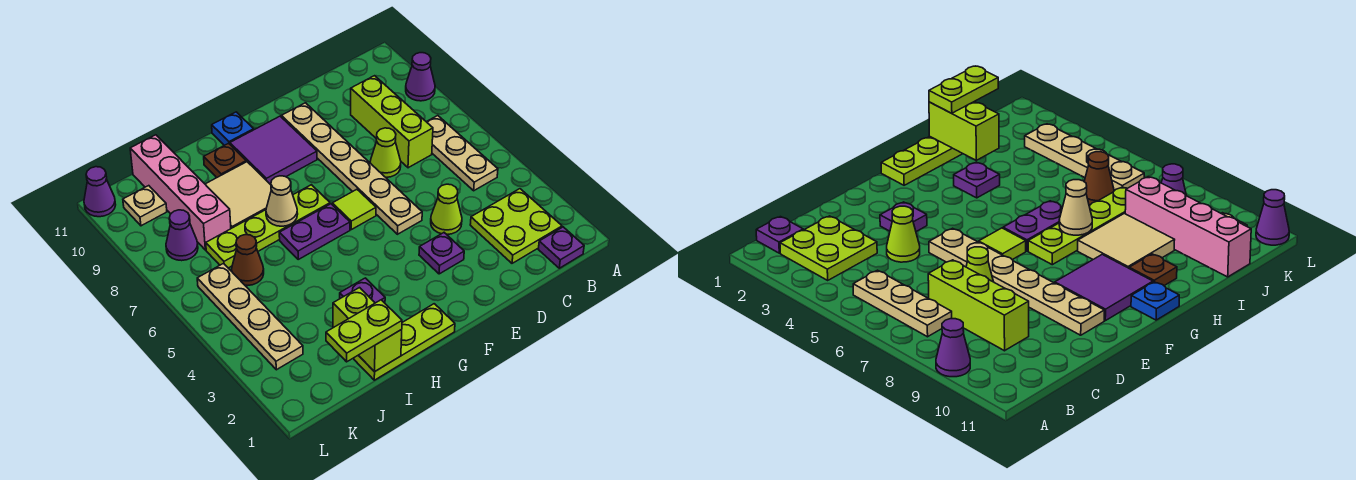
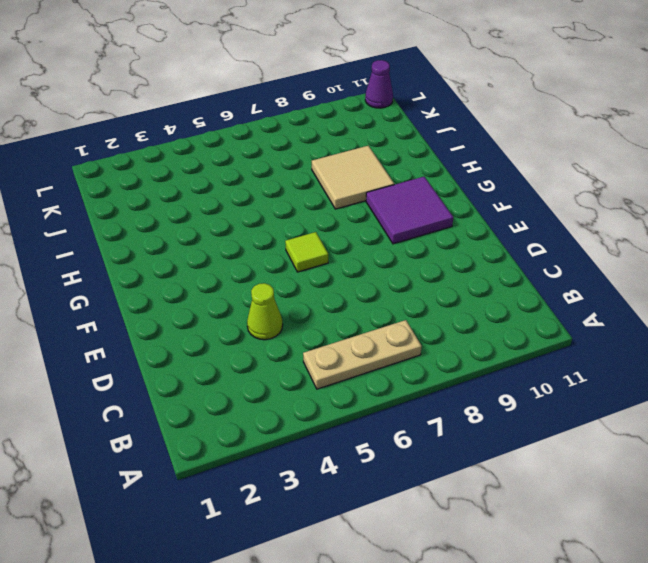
none -> purple 1x1 cone [406,53,435,101]
none -> purple 1x1 plate [538,227,584,268]
none -> lime 2x2 plate [470,189,562,263]

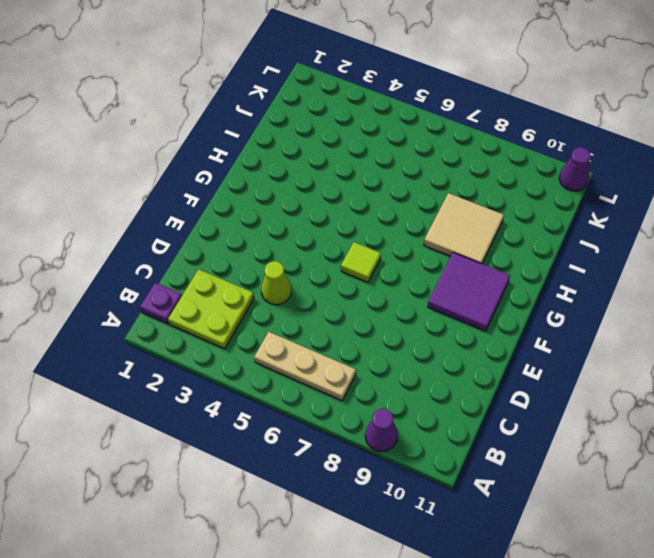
none -> lime 1x3 brick [351,76,433,168]
none -> lime 1x1 cone [370,128,401,177]
none -> purple 1x1 plate [419,233,464,274]

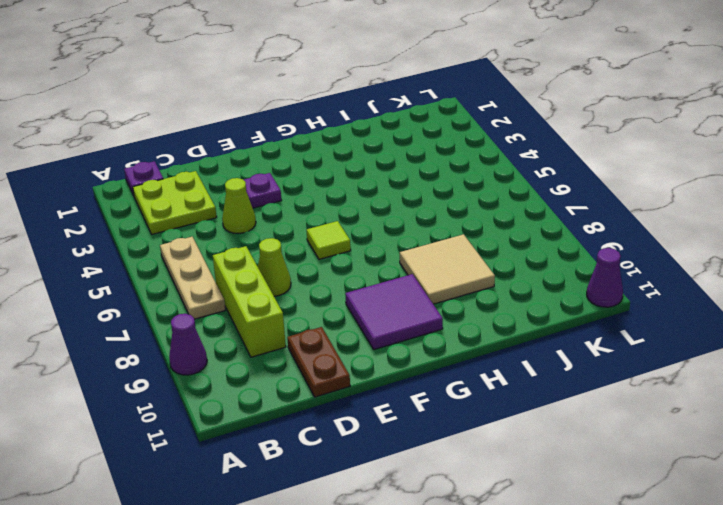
brown 1x2 plate [287,327,350,397] -> none
none -> tan 1x6 plate [281,103,422,234]
none -> lime 1x3 plate [354,304,455,380]
none -> purple 1x2 plate [279,204,350,259]

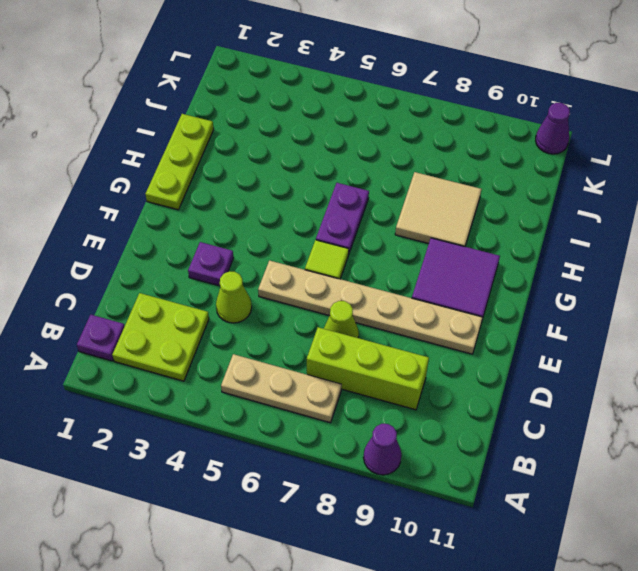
none -> lime 1x4 plate [206,185,330,268]
none -> blue 1x1 plate [212,112,254,145]
none -> purple 1x1 plate [340,278,385,303]

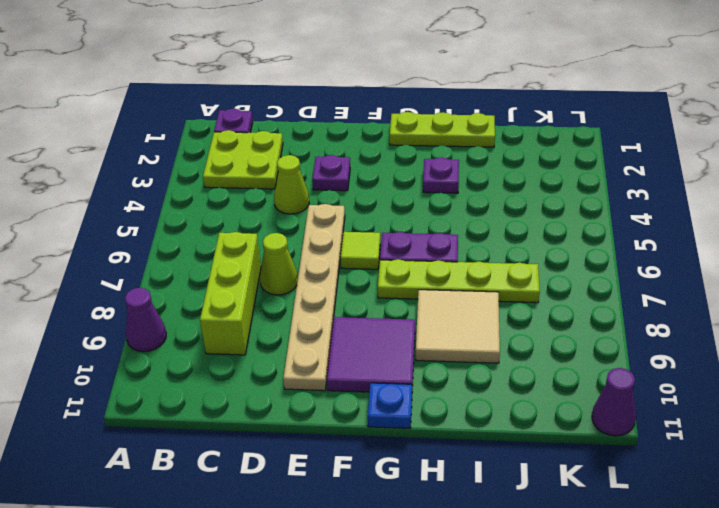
none -> tan 1x3 plate [427,116,498,191]
none -> brown 1x1 plate [204,143,246,178]
none -> brown 1x1 cone [232,235,264,285]

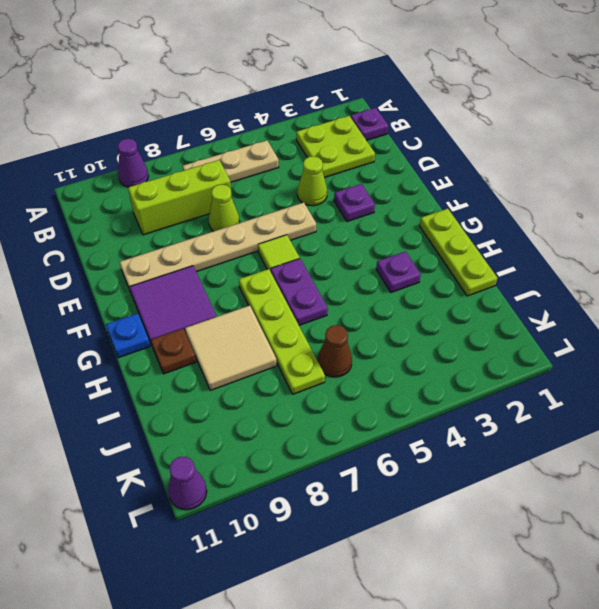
none -> pink 1x4 brick [130,135,231,250]
none -> tan 1x4 plate [197,263,303,370]
none -> purple 1x1 cone [166,210,198,261]

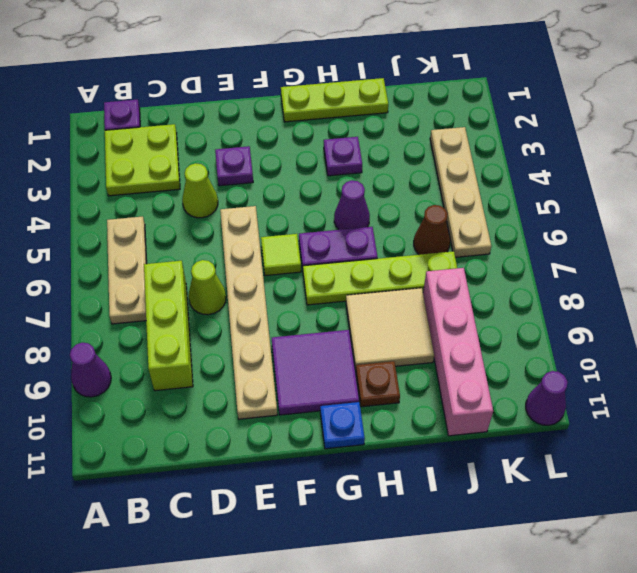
purple 1x1 cone [334,180,370,230] -> purple 1x1 cone moved to [166,210,198,261]
none -> tan 1x1 plate [123,186,167,226]
none -> tan 1x1 cone [266,176,298,226]
none -> lime 1x2 brick [333,288,402,372]

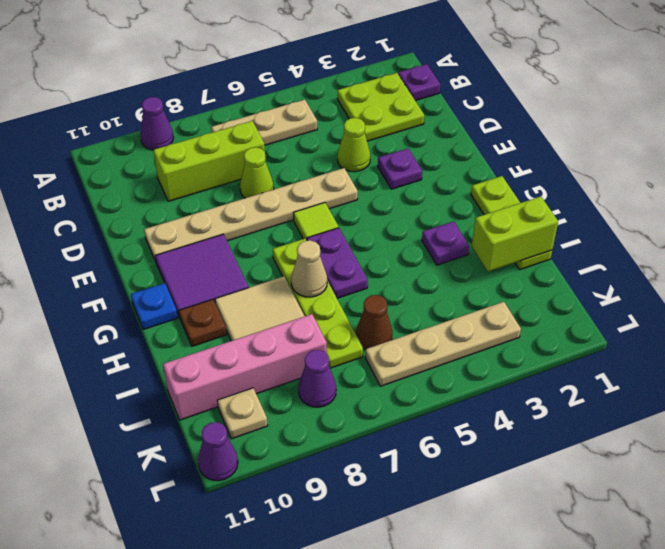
none -> lime 1x2 plate [326,300,402,362]

